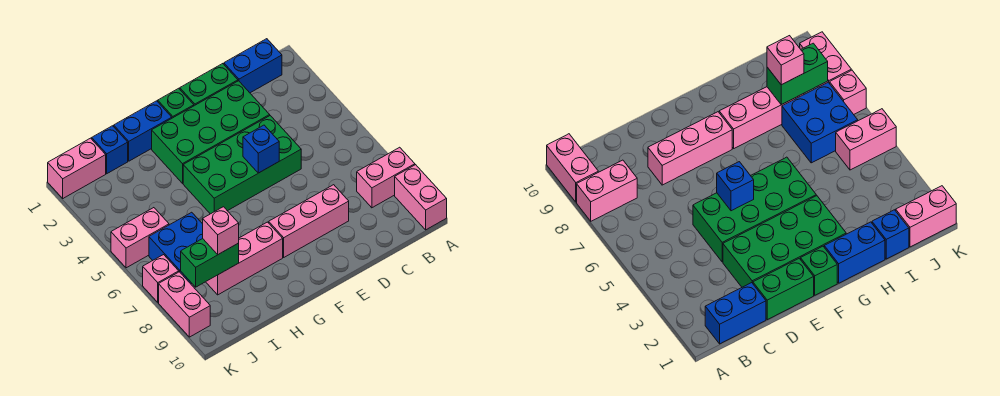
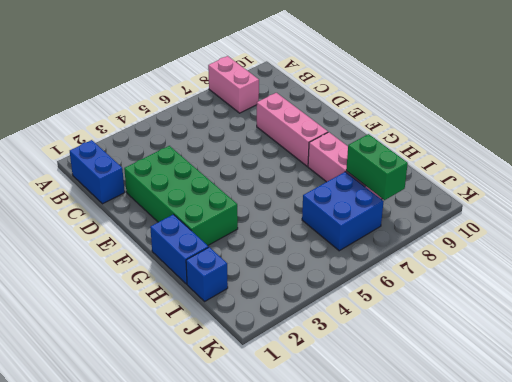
none -> pink 1x2 brick [395,165,447,230]
none -> green 1x2 brick [180,64,238,106]
none -> green 2x4 brick [183,116,301,214]

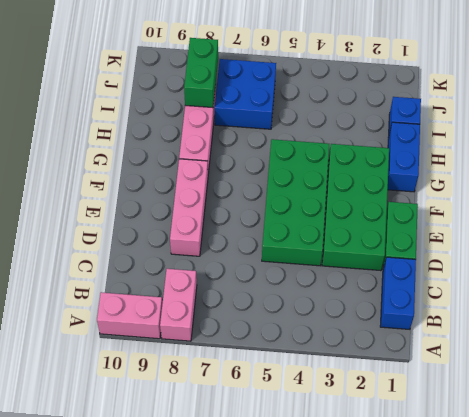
none -> green 1x1 brick [158,88,194,118]
none -> pink 1x2 brick [48,138,106,198]
none -> pink 1x2 brick [111,208,169,268]

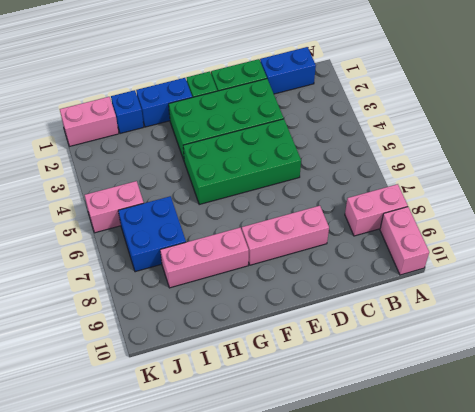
none -> pink 1x1 brick [143,255,179,302]
none -> pink 1x2 brick [159,272,210,337]
none -> blue 1x1 brick [243,125,279,173]

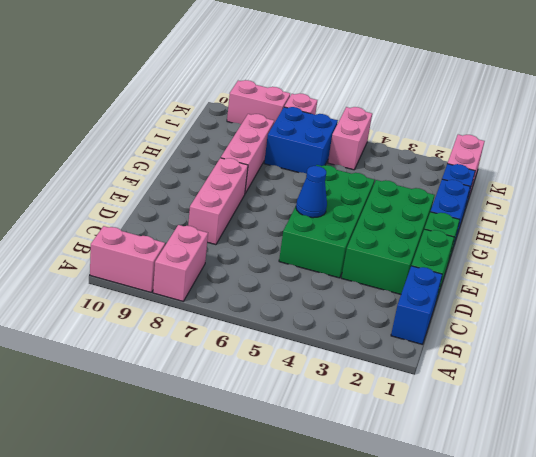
blue 1x1 cone [296,166,327,218] -> blue 1x1 brick [243,125,279,173]
none -> green 1x2 brick [181,239,239,287]
none -> pink 1x1 brick [203,207,239,254]

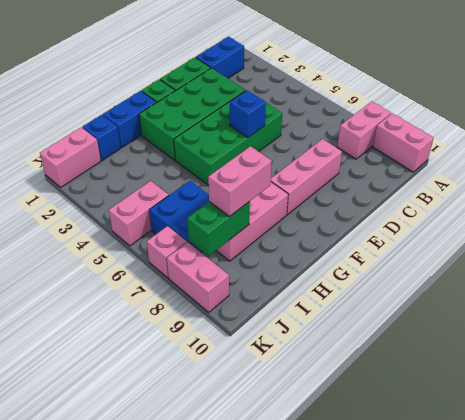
pink 1x2 brick [208,146,272,216] -> pink 1x1 brick [203,207,239,254]

